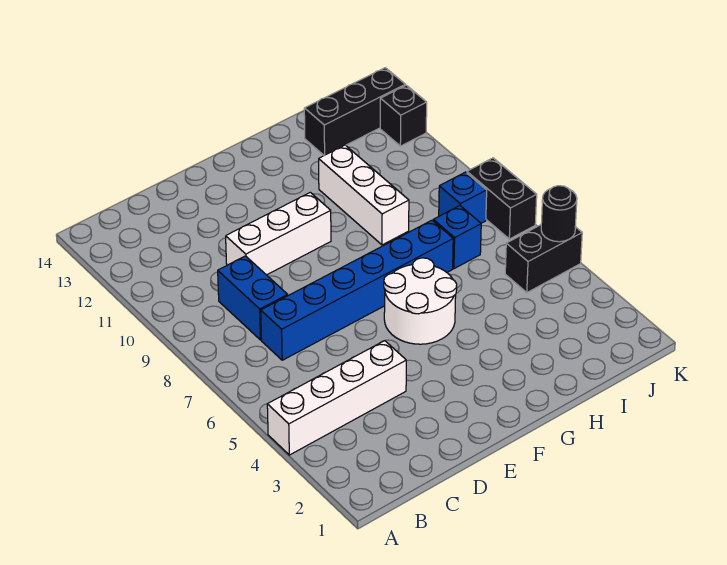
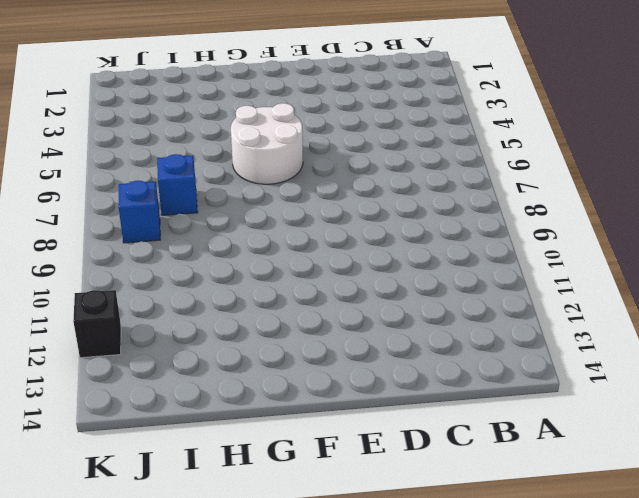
none -> white 1x4 brick [267,341,406,455]
none -> blue 1x6 brick [261,220,453,360]
none -> blue 1x2 brick [218,256,288,340]

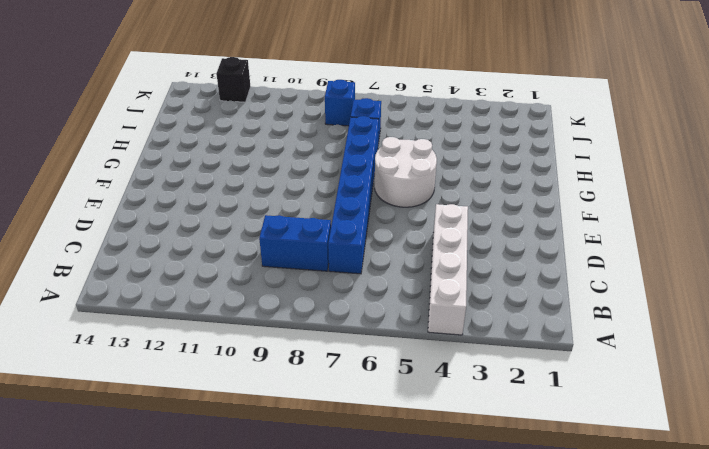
none -> white 1x3 brick [226,192,331,275]
none -> white 1x3 brick [319,145,409,245]
none -> black 1x3 brick [304,68,405,155]

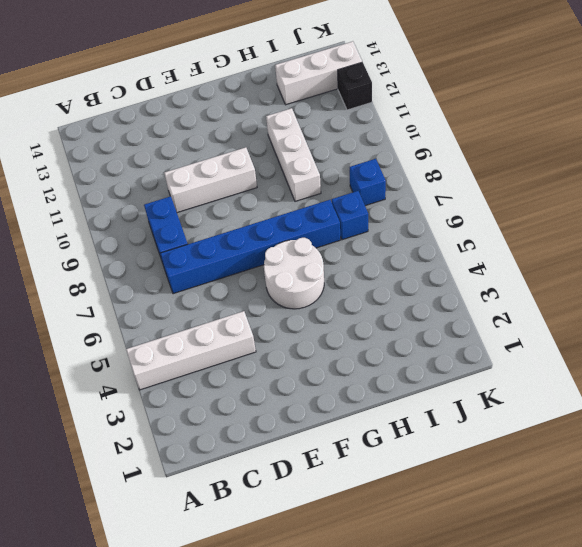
white 1x3 brick [275,41,362,105] -> black 1x3 brick [304,68,405,155]
none -> black 1x2 brick [505,225,582,293]
none -> black 1x2 brick [467,158,537,239]
none -> black 1x1 round brick [541,186,577,242]

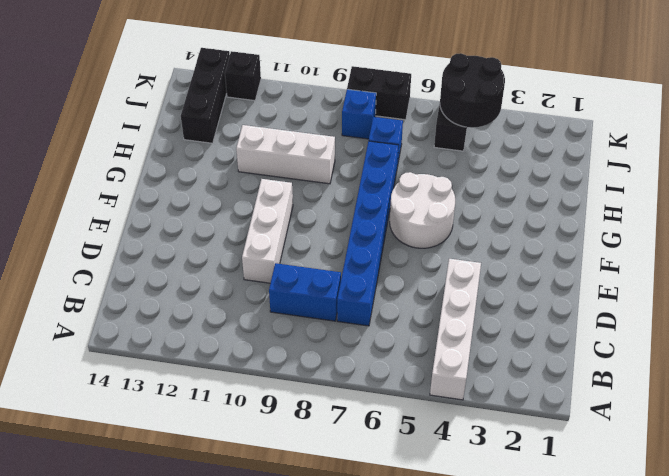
black 2x2 round brick [440,53,505,128] -> black 1x1 round brick [541,186,577,242]

